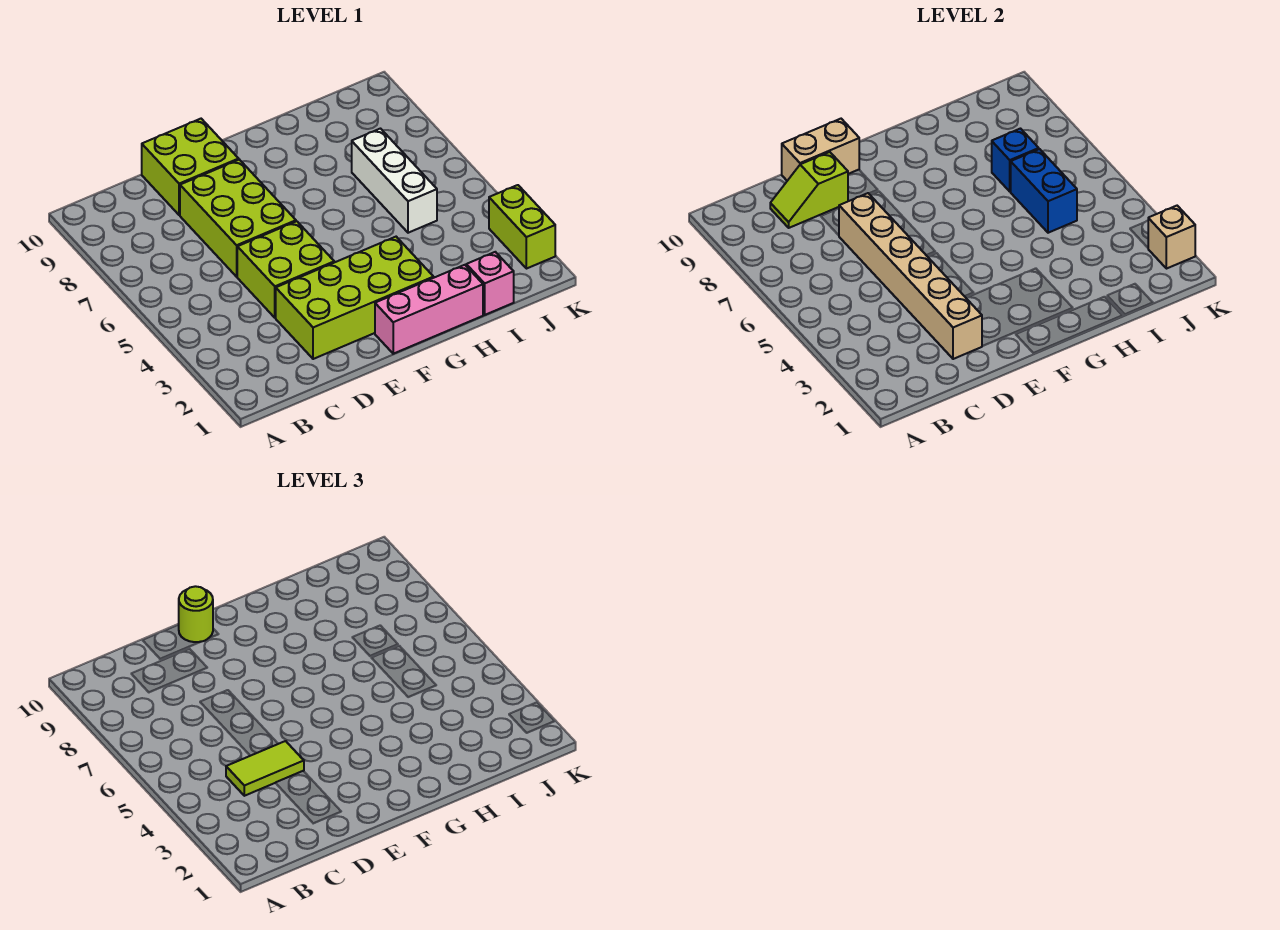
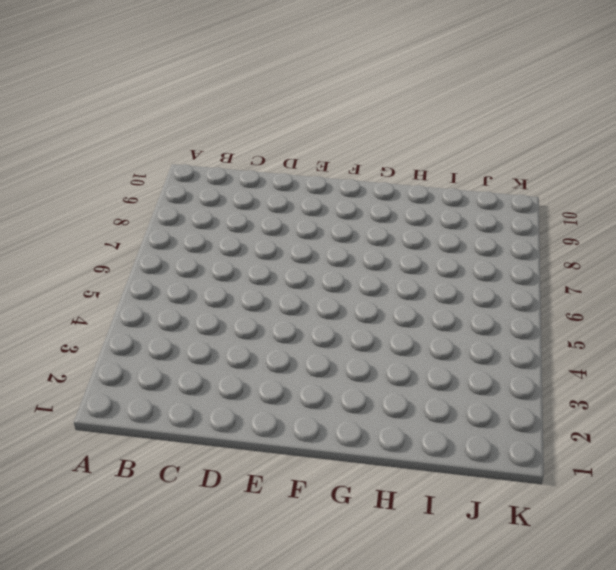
none -> lime 2x4 brick [276,237,434,359]
none -> lime 2x2 brick [237,221,334,318]
none -> lime 2x3 brick [180,160,296,277]

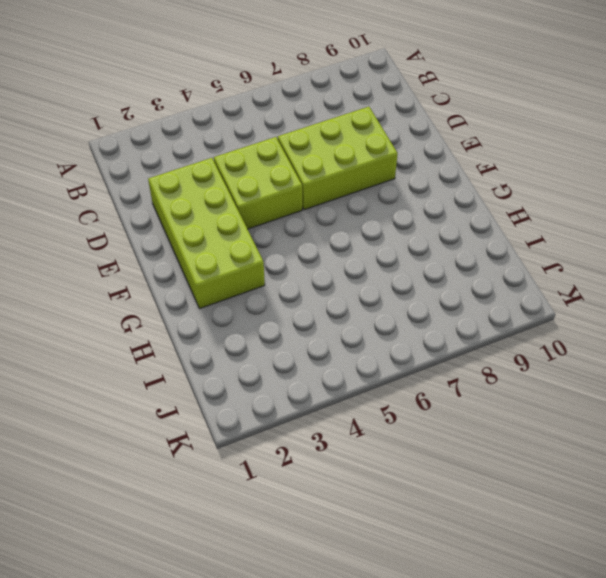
none -> lime 2x2 brick [142,119,239,215]
none -> pink 1x3 brick [375,265,483,354]
none -> pink 1x1 brick [466,252,514,315]

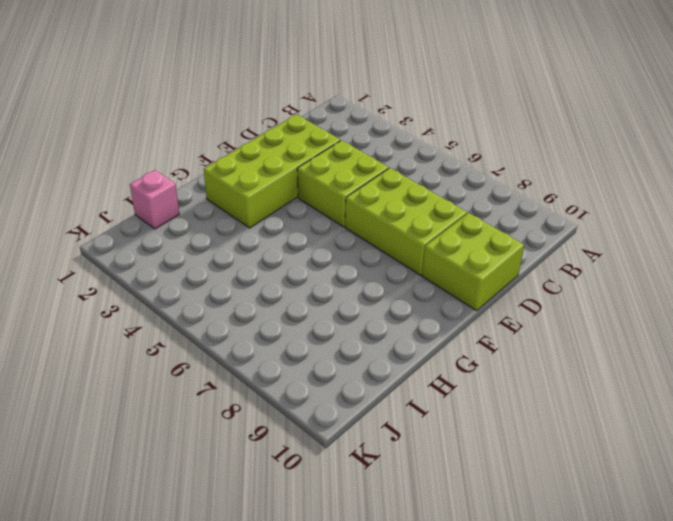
none -> pink 1x3 brick [375,265,483,354]
none -> white 1x3 brick [352,129,437,233]
none -> lime 1x2 brick [489,185,555,269]

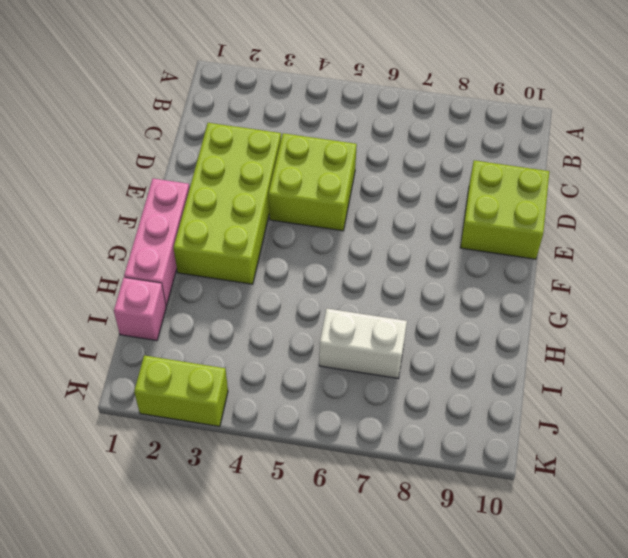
white 1x2 brick [319,309,407,378] -> white 1x3 brick [352,129,437,233]
none -> lime 2x3 brick [180,160,296,277]
none -> lime 1x2 slope [770,152,848,228]
none -> tan 1x6 brick [839,193,982,359]

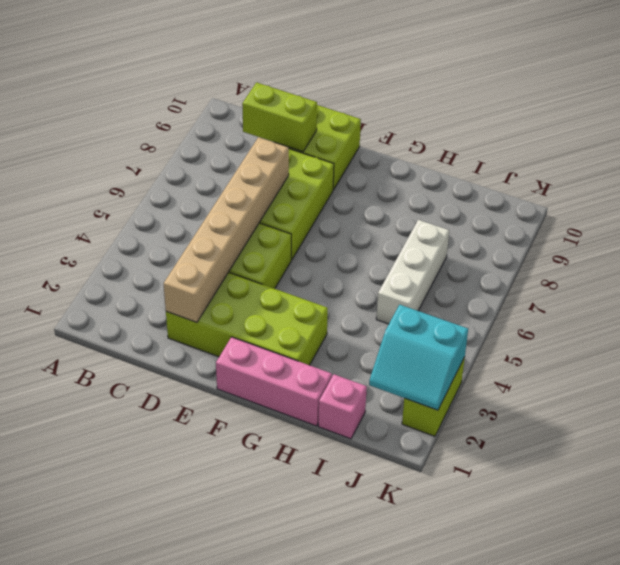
lime 1x2 brick [242,82,317,152] -> lime 1x2 slope [770,152,848,228]
cyan 2x2 slope [369,305,468,410] -> tan 1x1 brick [1148,206,1195,269]
none -> tan 1x2 brick [782,119,859,181]
none -> blue 1x2 brick [1010,149,1077,233]
none -> blue 1x1 brick [992,129,1039,191]

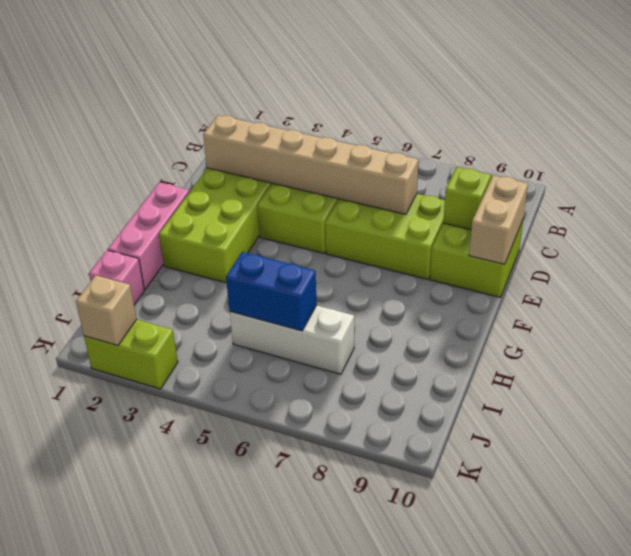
none -> blue 1x1 brick [992,129,1039,191]
none -> lime 1x2 tile [226,741,304,796]
none -> lime 1x1 round brick [179,586,213,642]

